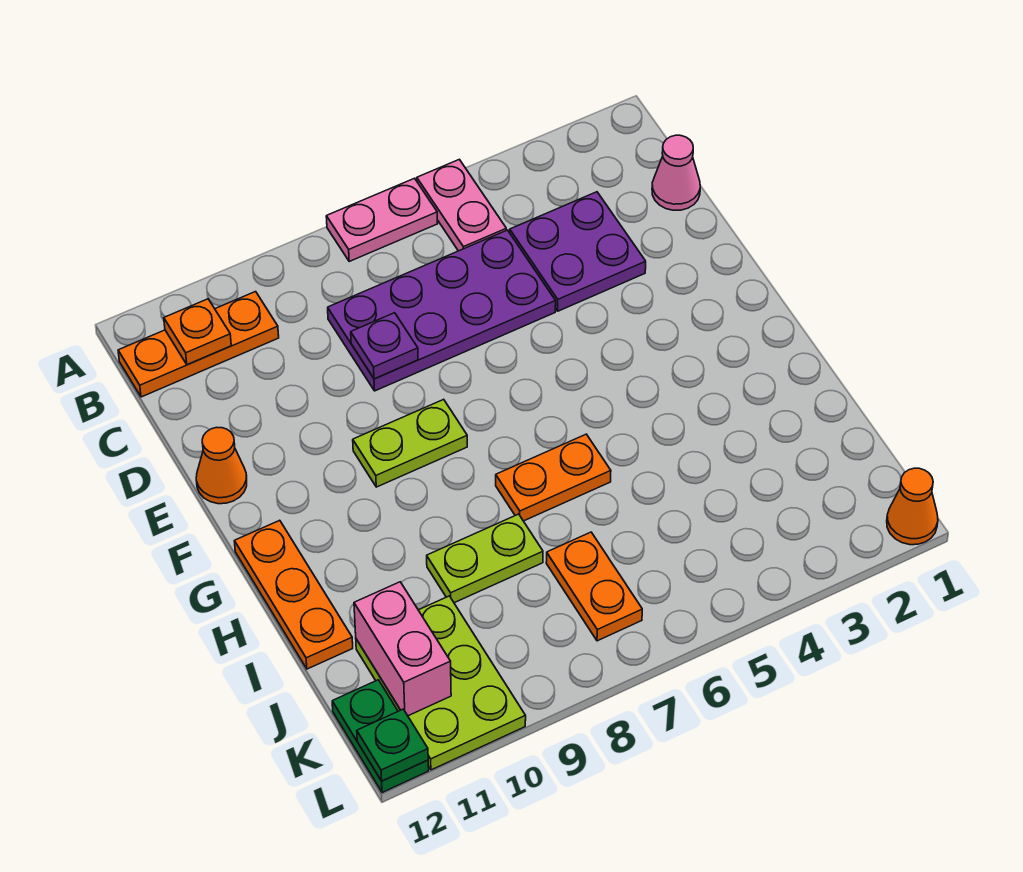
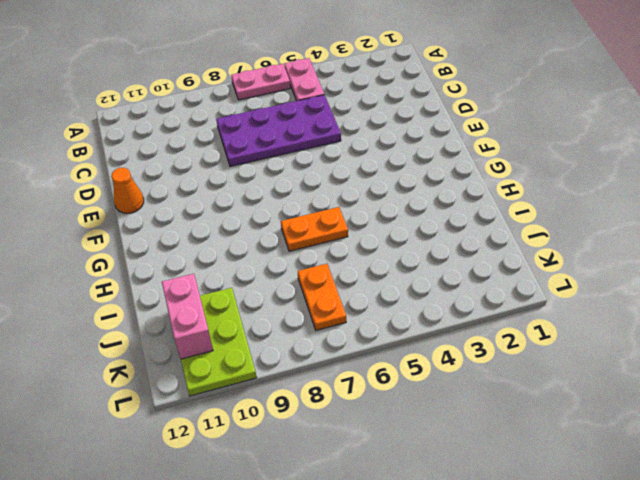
none -> orange 1x3 plate [118,292,279,397]
none -> pink 1x1 cone [652,135,700,210]
none -> purple 2x2 plate [510,192,646,311]

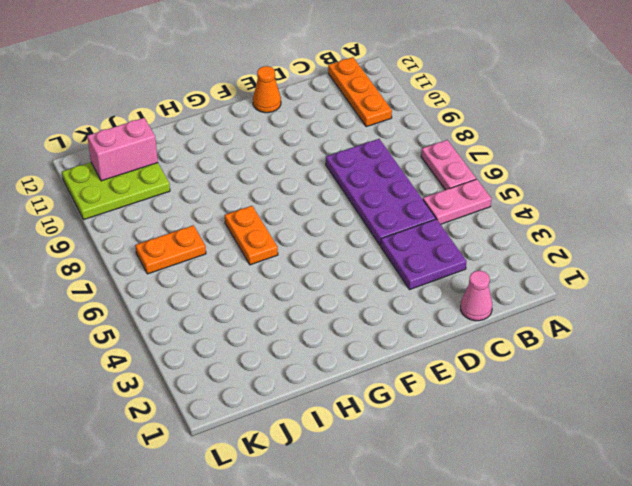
none -> lime 1x2 plate [353,399,467,487]
none -> orange 1x3 plate [234,520,353,669]
none -> lime 1x2 plate [427,514,543,603]

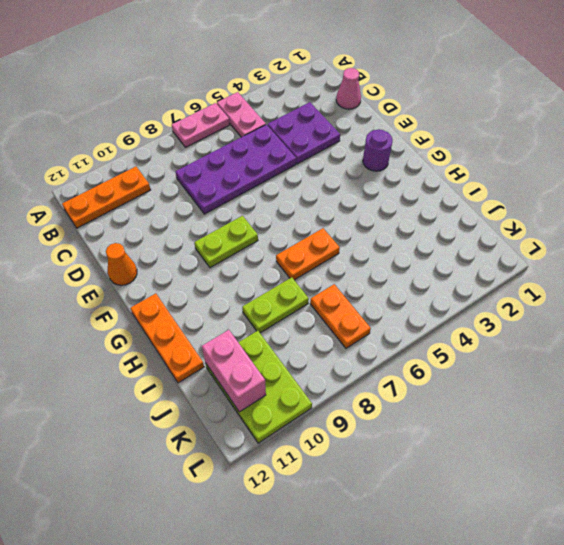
purple 1x1 round brick [363,129,393,171] -> none
none -> green 1x2 plate [332,680,429,793]
none -> orange 1x1 cone [887,468,938,545]
none -> orange 1x1 plate [164,299,231,365]

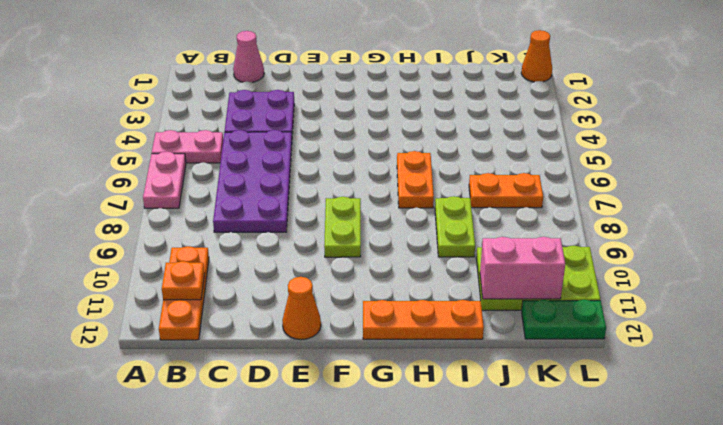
none -> purple 1x1 plate [351,313,418,379]
none -> green 1x1 plate [357,709,428,781]

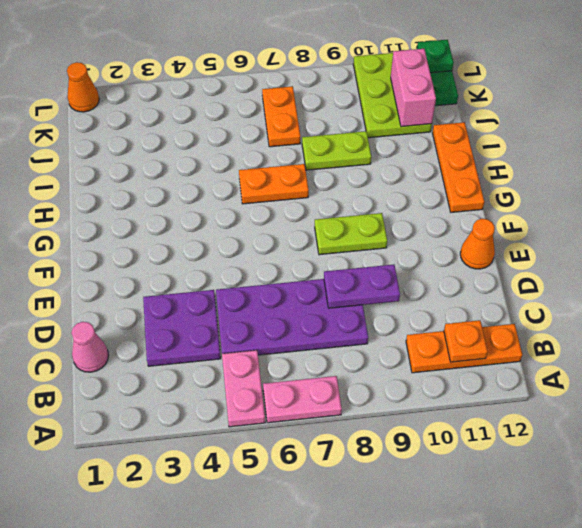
purple 1x2 plate [324,265,400,308] -> purple 1x1 plate [351,313,418,379]

